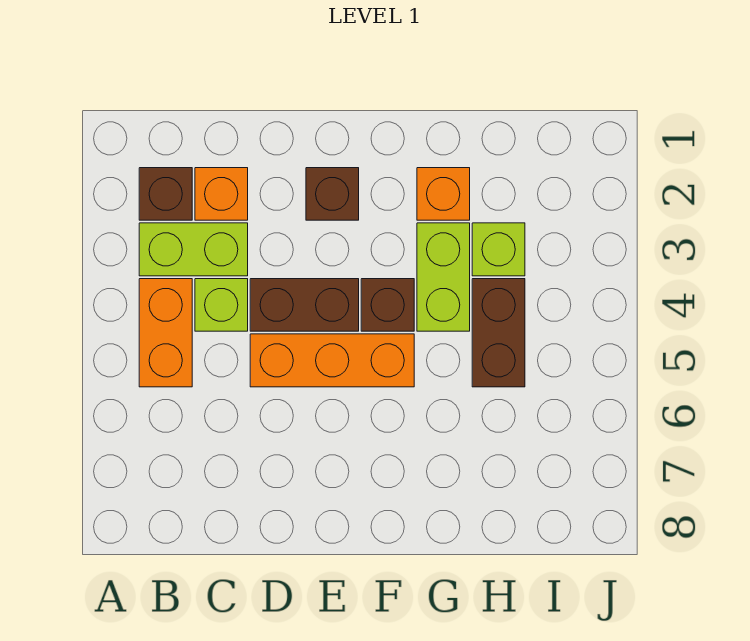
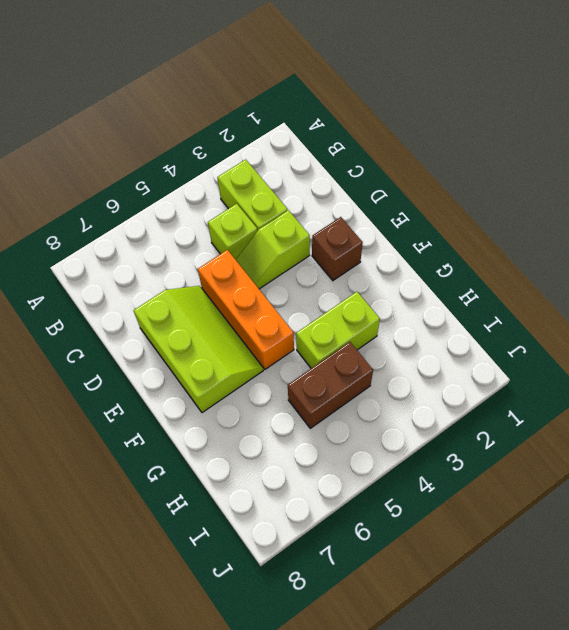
lime 1x2 slope [236,210,310,289] -> brown 1x2 brick [250,279,359,331]
lime 2x3 slope [133,286,263,413] -> none
none -> brown 1x1 brick [139,168,192,220]
none -> orange 1x2 brick [139,279,192,387]
none -> orange 1x1 brick [195,168,248,220]

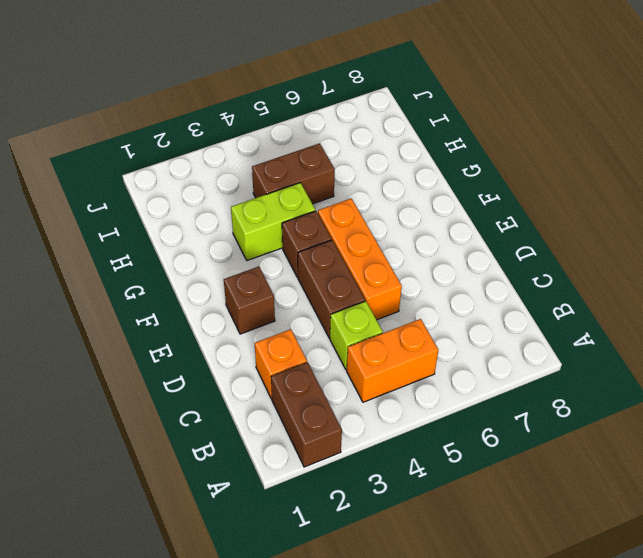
brown 1x2 brick [271,362,342,467] -> brown 1x1 brick [139,168,192,220]
none -> lime 1x2 brick [139,223,248,276]
none -> orange 1x1 brick [417,168,470,220]
none -> lime 1x1 brick [472,223,525,276]

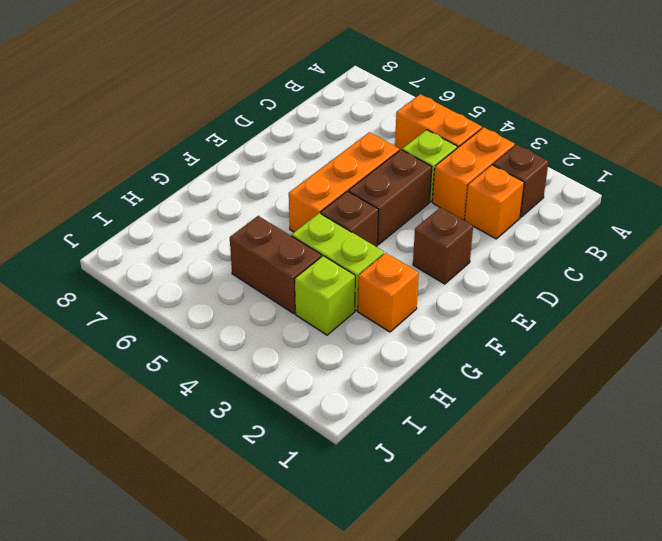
orange 1x2 brick [432,127,515,220] -> lime 1x2 brick [139,223,248,276]

